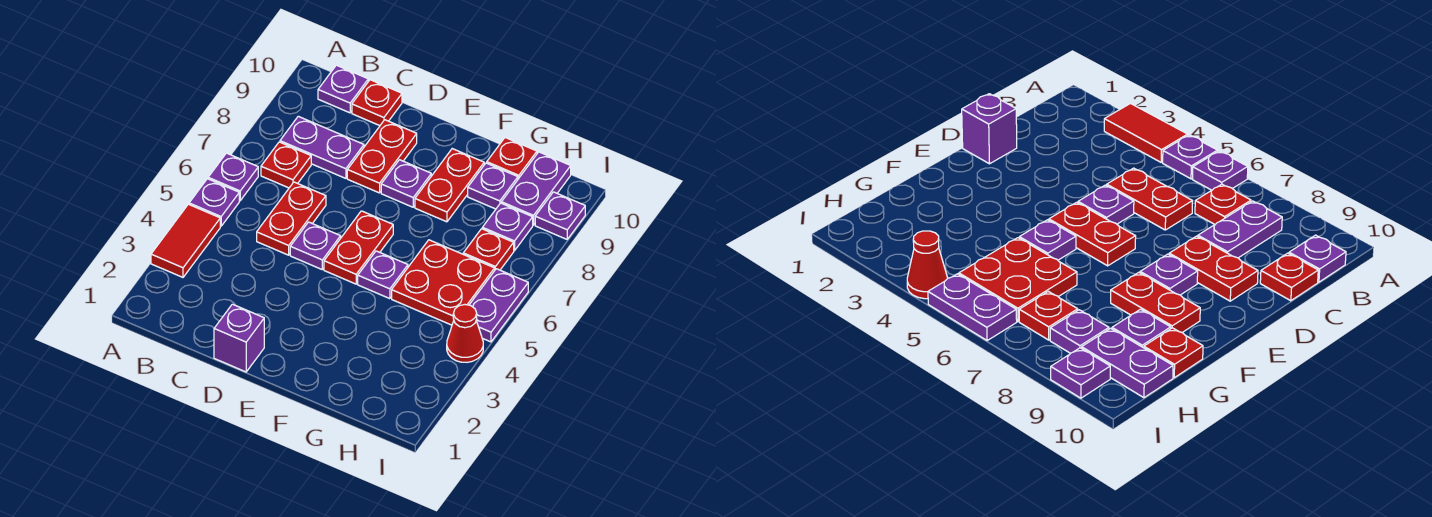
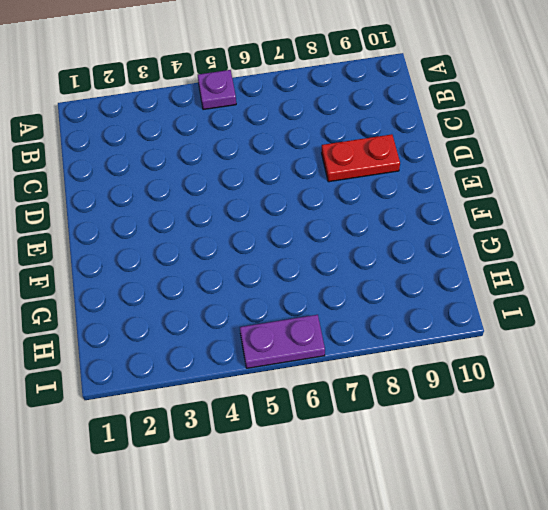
none -> red 1x2 tile [151,204,220,277]
none -> purple 1x1 plate [208,153,258,201]
none -> red 1x1 plate [261,142,311,188]

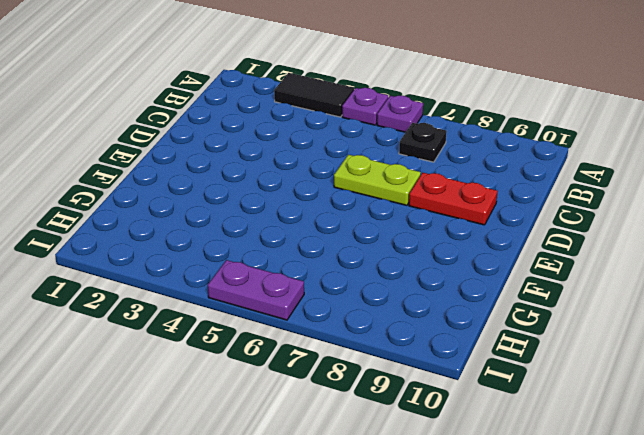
black 1x2 tile [274,73,354,117] -> red 1x2 tile [151,204,220,277]
black 1x1 plate [399,123,447,162] -> red 1x1 plate [261,142,311,188]
lime 1x2 plate [334,155,421,205] -> none
none -> purple 1x2 plate [280,116,364,178]
none -> purple 1x1 plate [318,65,368,113]
none -> red 1x2 plate [257,182,326,255]

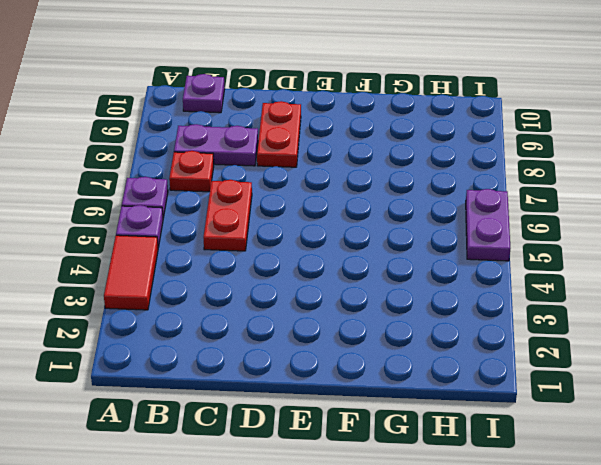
none -> red 1x1 plate [352,80,402,126]
none -> purple 1x1 brick [214,304,264,372]
none -> purple 1x1 plate [290,222,341,269]

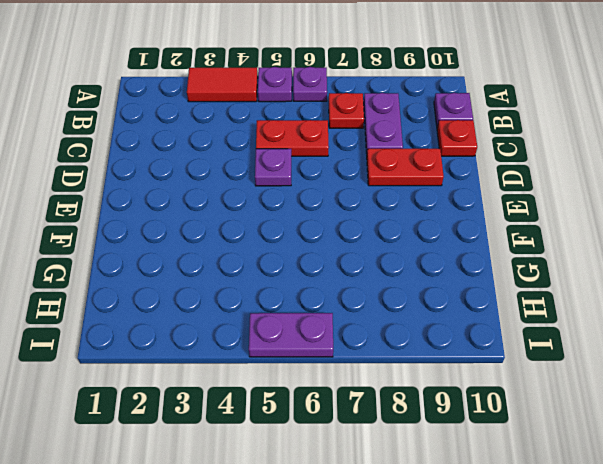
none -> purple 1x1 brick [214,304,264,372]
none -> red 1x2 plate [324,211,393,284]
none -> purple 1x1 plate [381,160,431,207]

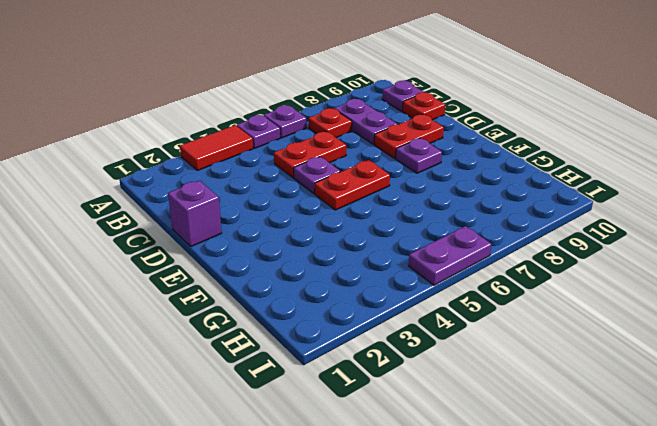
none -> purple 1x1 plate [358,251,408,299]
none -> red 1x2 plate [415,149,484,222]
none -> red 2x2 plate [392,240,495,325]

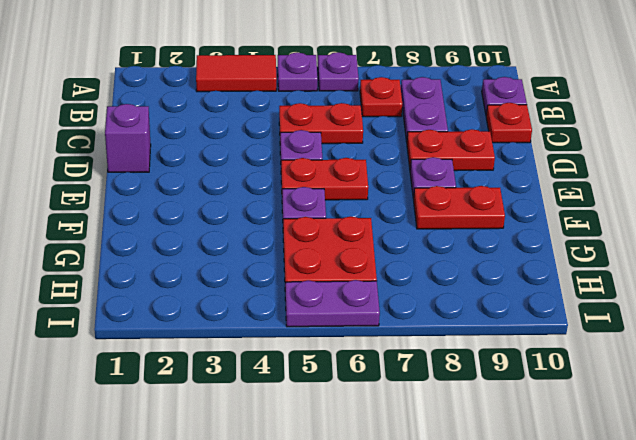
none -> purple 1x1 plate [468,163,518,209]
none -> red 1x1 plate [487,138,537,179]
none -> red 1x1 plate [463,229,514,270]

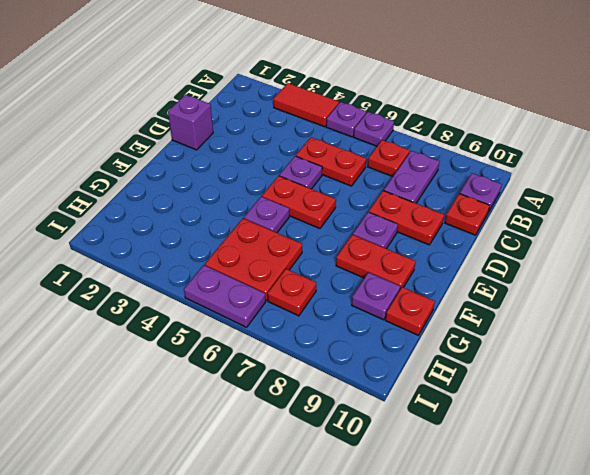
none -> purple 1x1 plate [482,203,533,251]
none -> purple 1x2 plate [501,152,571,225]
none -> red 1x1 cone [447,305,483,362]

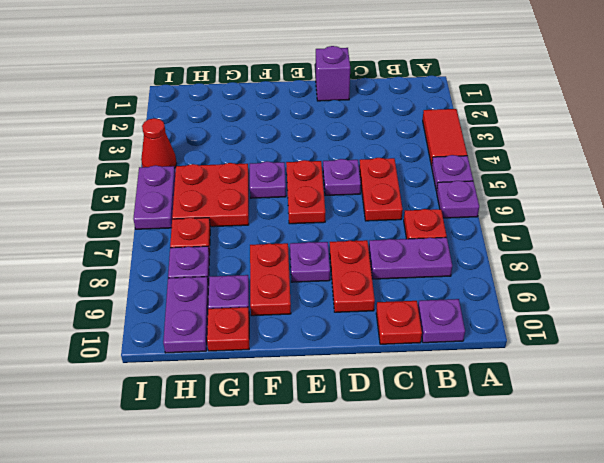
none -> purple 1x1 plate [535,192,585,239]

